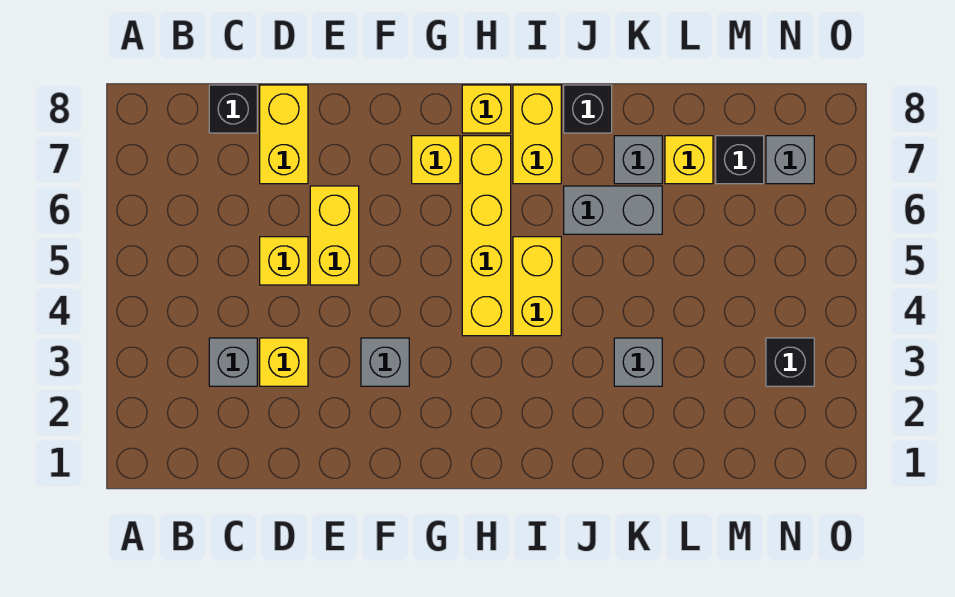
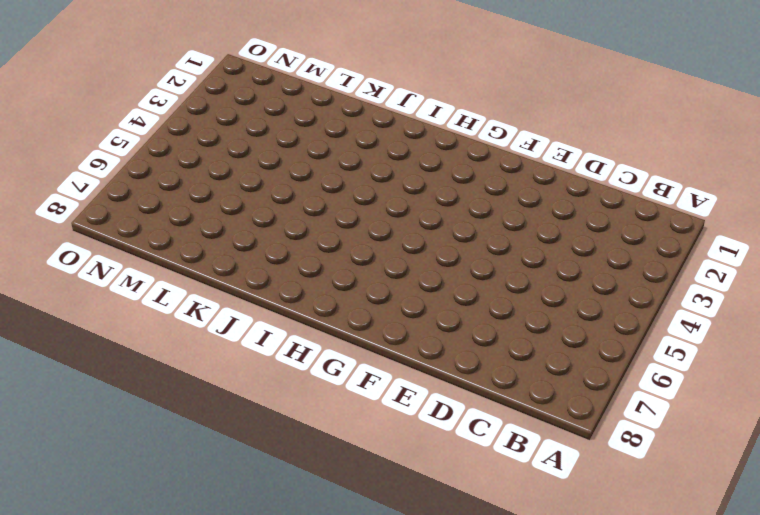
none -> grey 1x1 brick [209,338,257,386]
none -> black 1x1 brick [209,85,257,133]
none -> yellow 1x1 brick [260,338,308,386]

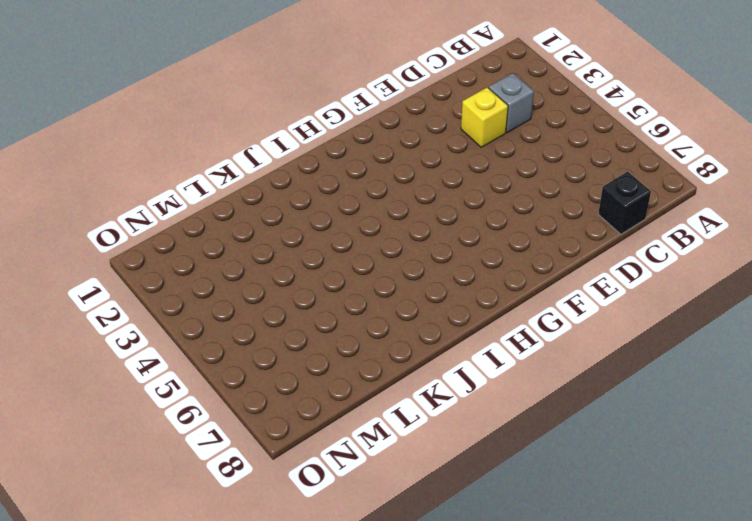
none -> yellow 1x1 brick [260,237,308,285]
none -> yellow 1x2 brick [260,85,308,184]
none -> yellow 1x2 brick [310,186,359,285]

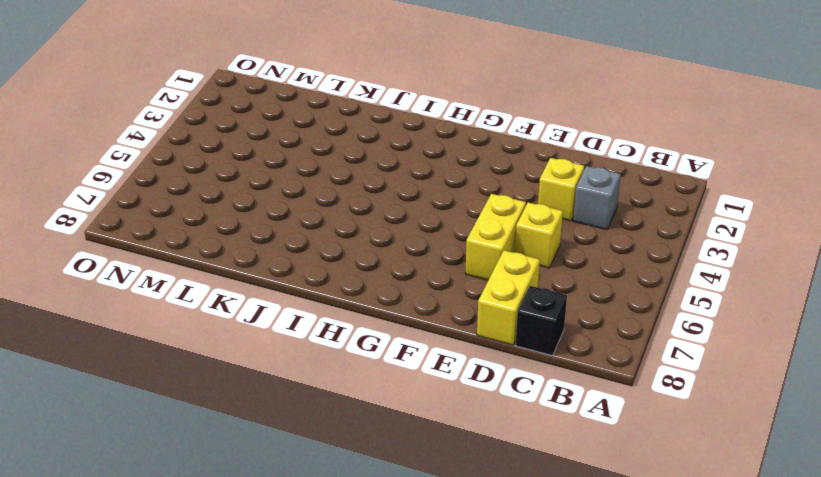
none -> grey 1x1 brick [361,338,409,386]
none -> yellow 1x1 brick [412,136,460,184]
none -> yellow 1x4 brick [462,136,511,336]

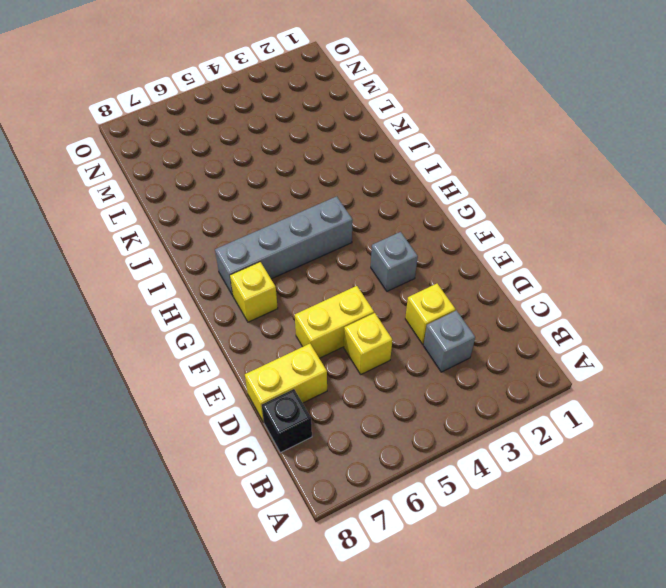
grey 1x4 brick [215,196,353,295] -> yellow 1x4 brick [462,136,511,336]
none -> yellow 1x1 brick [462,85,511,133]
none -> yellow 1x2 brick [513,237,561,336]
none -> yellow 1x2 brick [513,85,561,184]

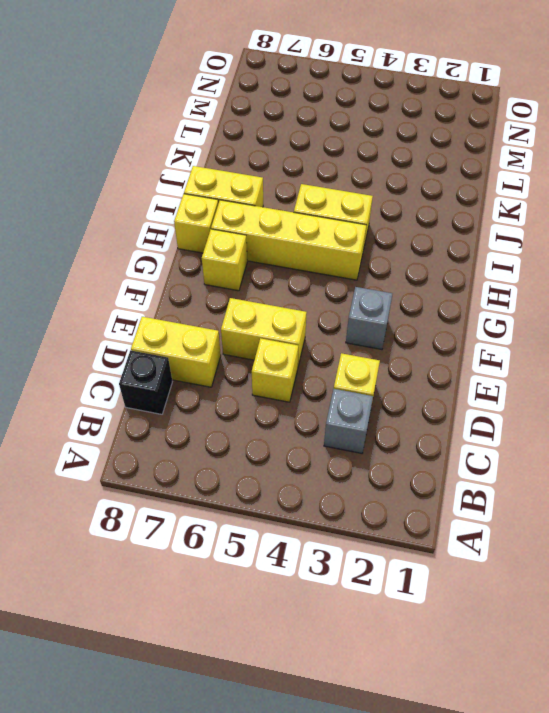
none -> grey 1x2 brick [564,186,662,234]
none -> black 1x1 brick [564,85,612,133]
none -> grey 1x1 brick [614,338,662,386]

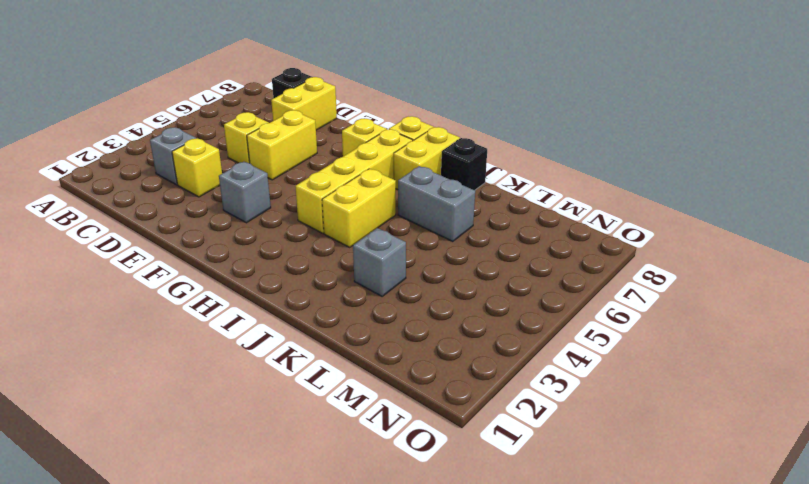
none -> grey 1x1 brick [614,136,662,184]
none -> yellow 1x1 brick [665,136,713,184]
none -> black 1x1 brick [716,136,764,184]

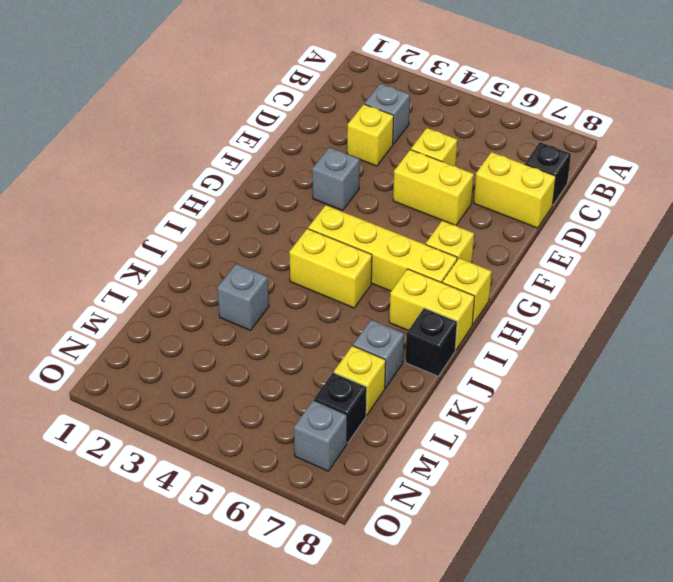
none -> grey 1x2 brick [564,186,662,234]
none -> black 1x1 brick [766,338,814,386]

